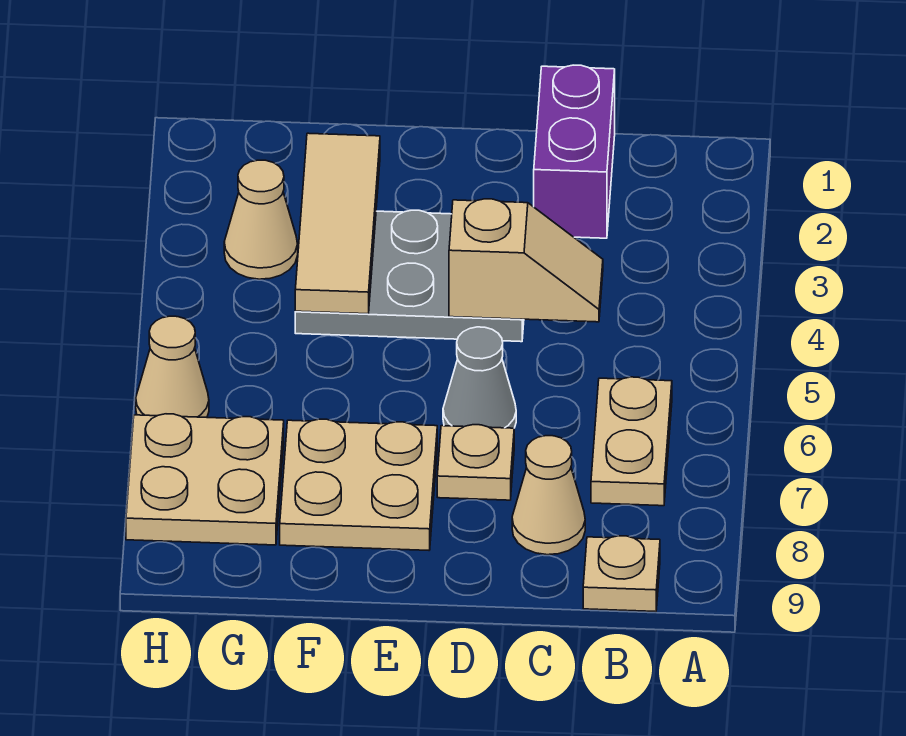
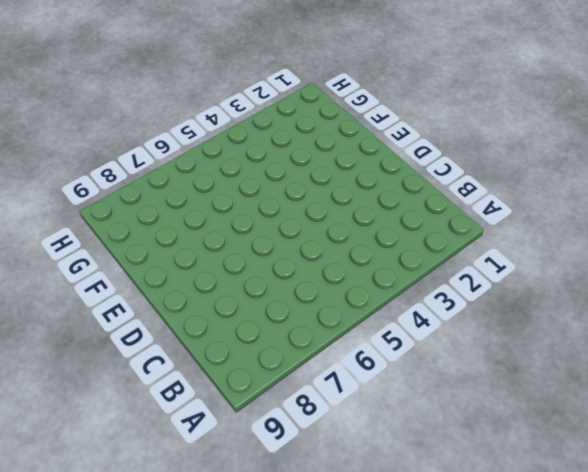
none -> tan 1x2 plate [591,377,672,506]
none -> tan 1x1 plate [583,536,660,612]
none -> purple 1x2 brick [534,65,615,238]

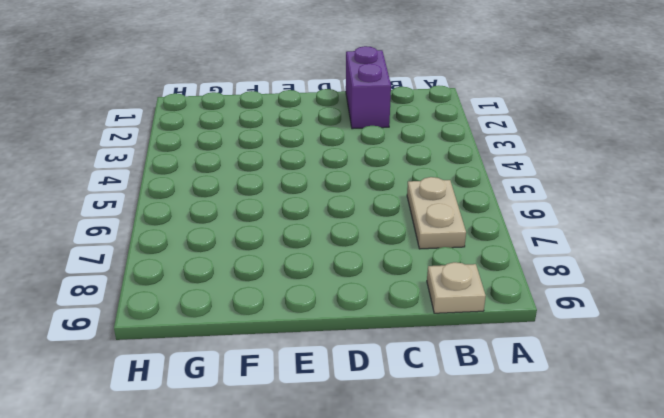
none -> tan 1x1 cone [512,436,585,555]
none -> grey 2x3 plate [295,210,524,342]
none -> grey 1x1 cone [443,327,516,428]

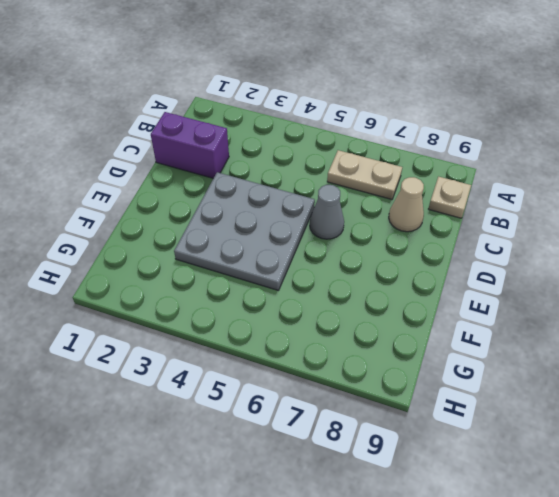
grey 3x3 plate [174,172,315,291] -> grey 2x3 plate [295,210,524,342]
none -> tan 1x1 plate [437,425,514,500]
none -> tan 2x2 plate [280,419,437,550]
none -> tan 1x1 cone [224,160,298,279]

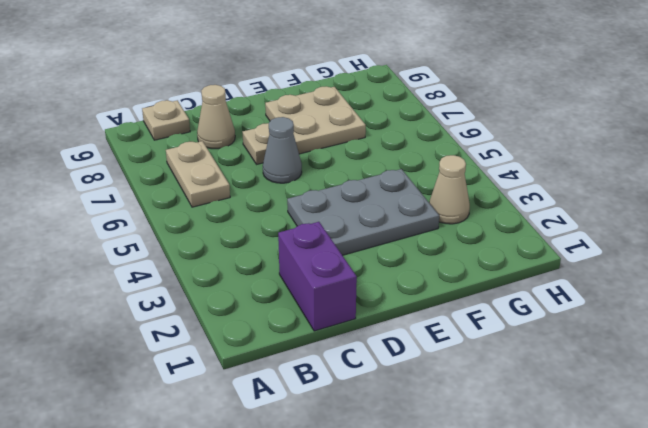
none -> tan 2x2 plate [126,414,284,545]
none -> tan 1x1 cone [136,316,209,417]
none -> tan 1x2 slope [449,199,603,322]

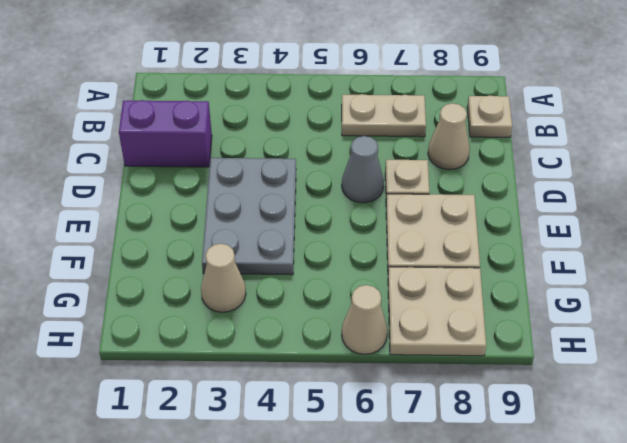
none -> tan 1x2 slope [449,199,603,322]
none -> tan 1x3 tile [295,133,380,314]

